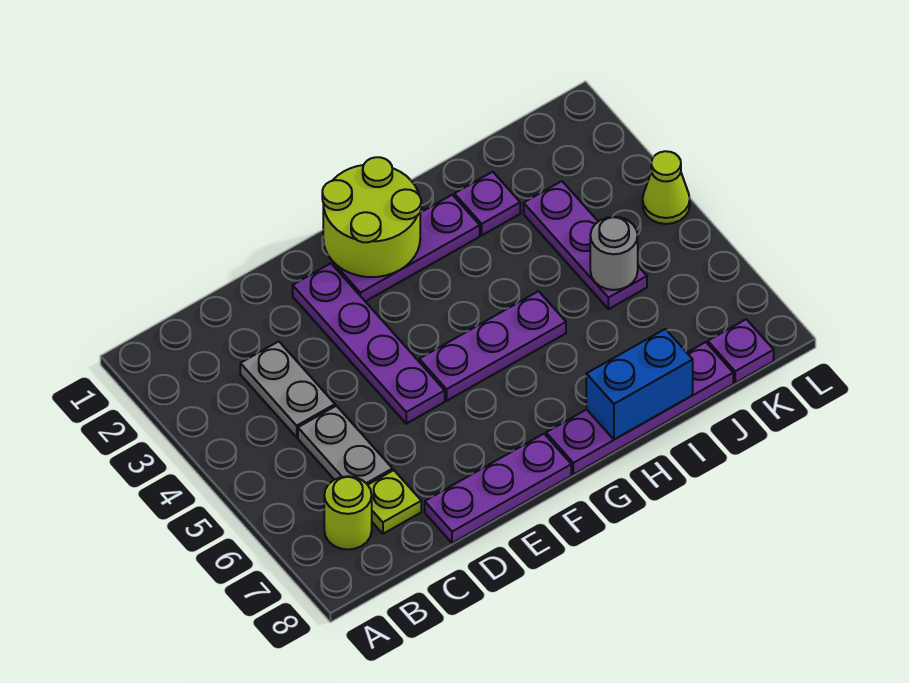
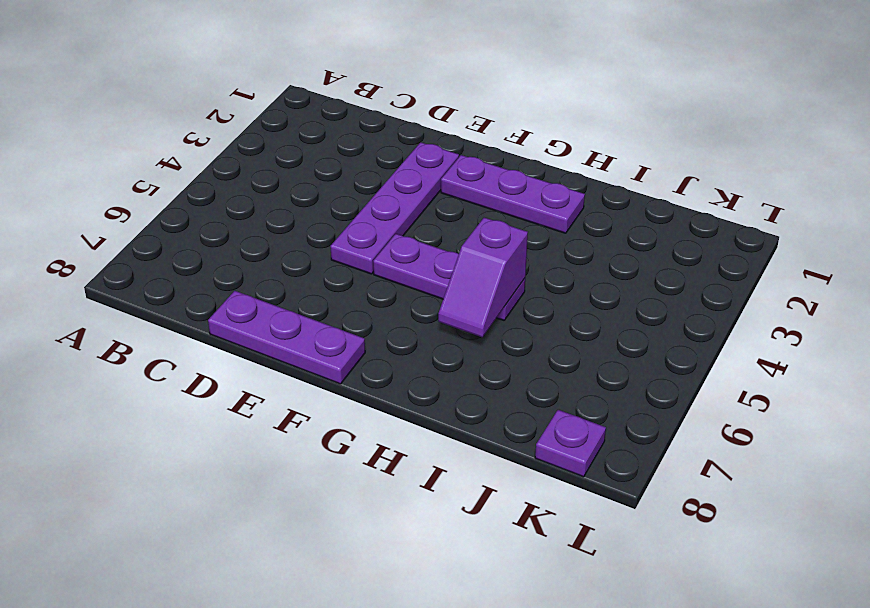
purple 1x2 slope [438,218,528,337] -> none
none -> lime 1x1 round brick [324,476,372,550]
none -> grey 1x2 plate [240,341,335,437]
none -> grey 1x2 plate [298,406,393,485]

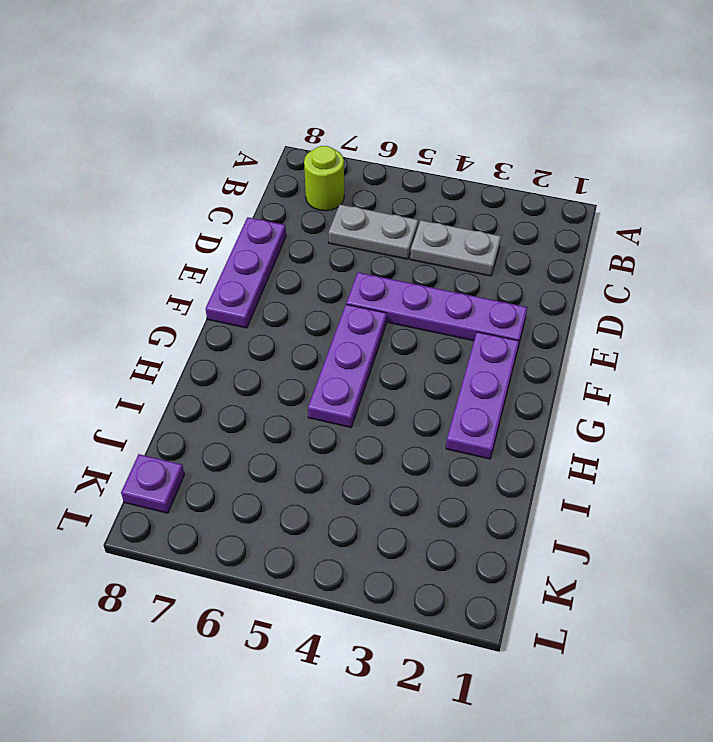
none -> lime 1x1 plate [368,470,421,534]
none -> purple 1x4 plate [546,342,733,474]
none -> purple 1x1 plate [454,172,520,235]

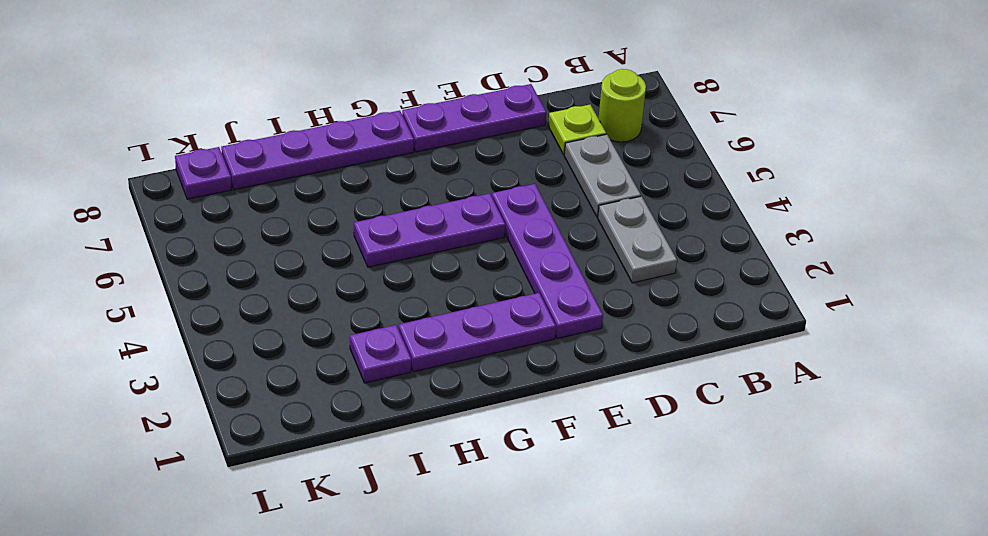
none -> purple 1x3 plate [524,181,647,309]
none -> lime 1x1 cone [643,151,690,224]
none -> lime 2x2 round brick [322,157,421,277]

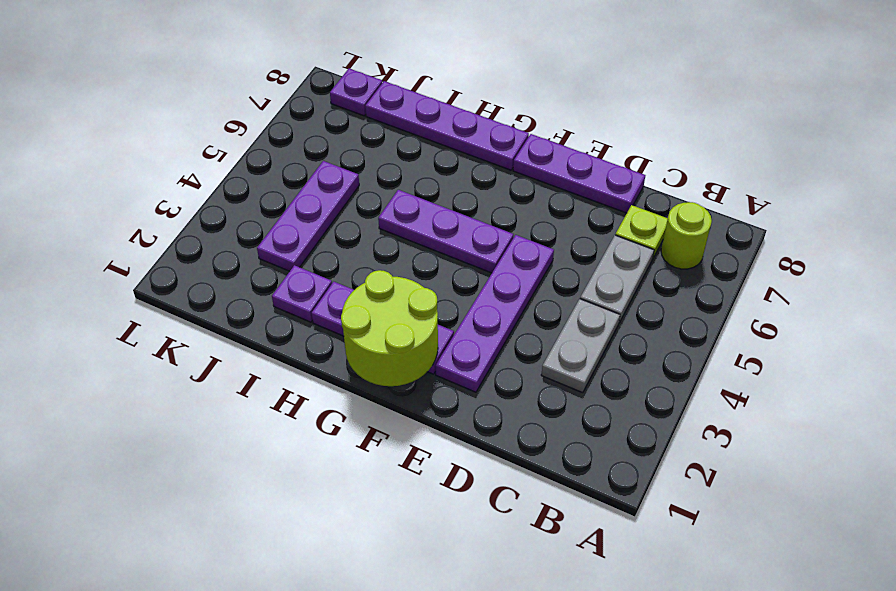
none -> lime 1x1 cone [643,151,690,224]
none -> blue 1x2 brick [586,329,693,440]
none -> grey 1x1 round brick [590,217,638,290]

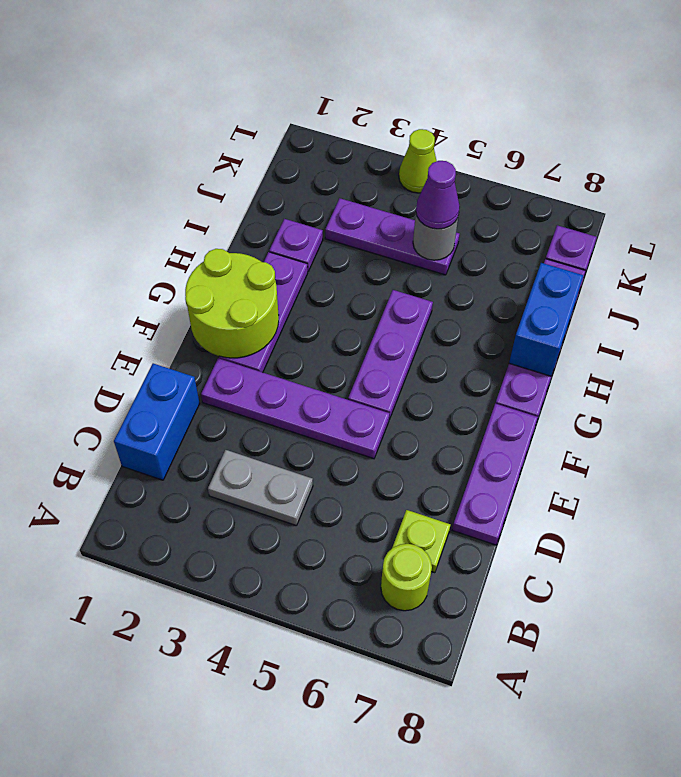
blue 1x2 brick [114,363,200,480] -> none
purple 1x1 cone [416,161,460,229] -> none
none -> grey 1x2 plate [298,406,393,485]

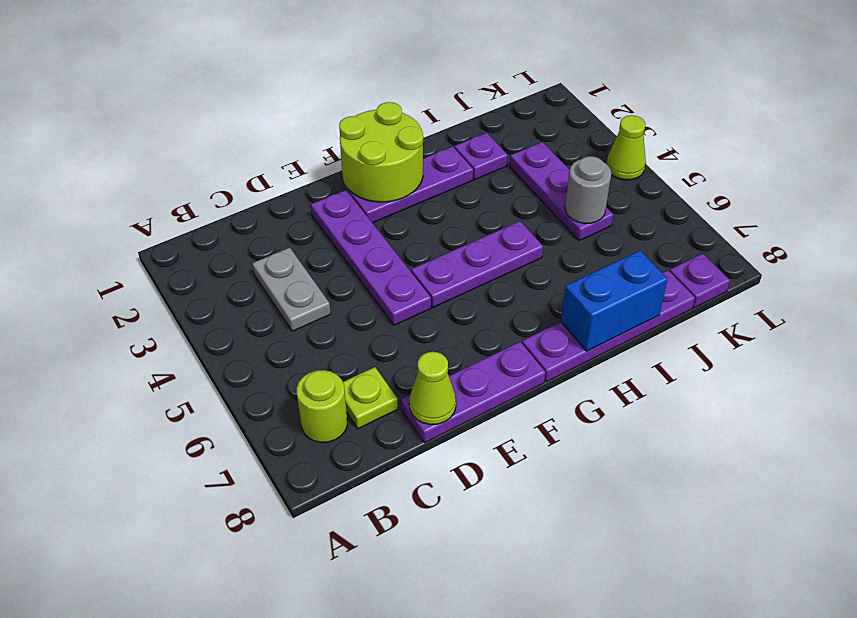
lime 1x1 cone [409,352,456,425] -> none
none -> grey 1x2 plate [298,406,393,485]

